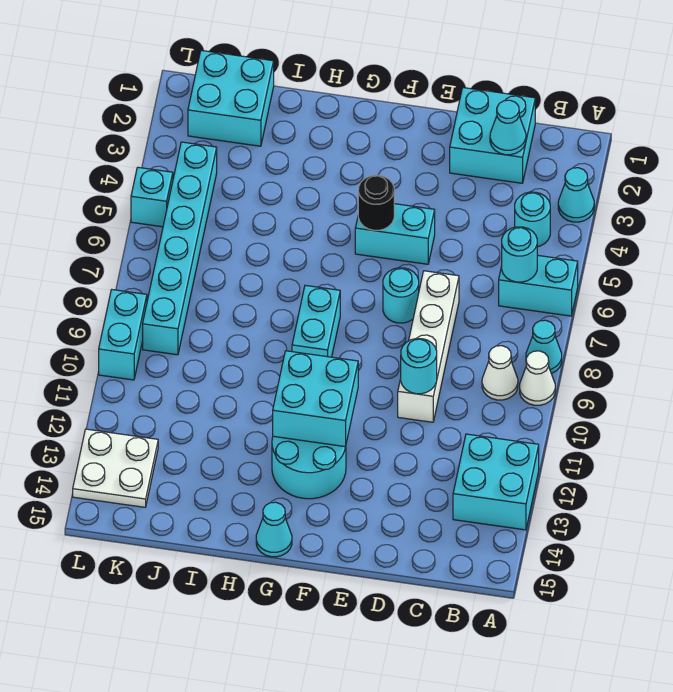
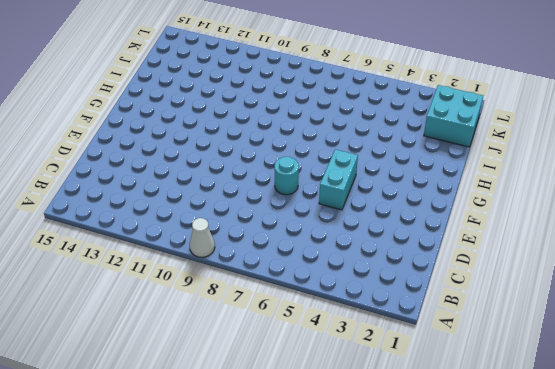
none -> cyan 1x1 cone [558,168,594,222]
none -> cyan 1x2 brick [499,255,578,316]
none -> cyan 1x1 cone [526,320,562,374]

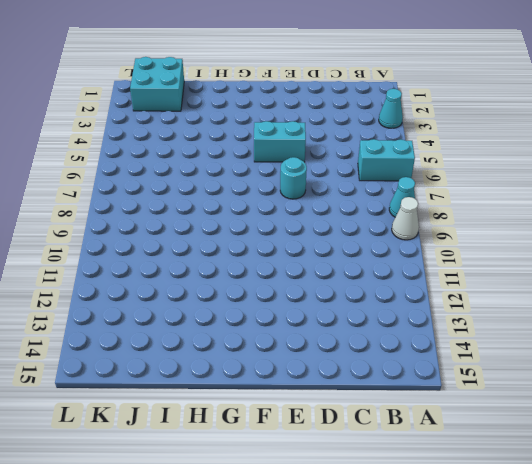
none -> cyan 2x2 brick [453,434,539,530]
none -> cyan 1x1 round brick [515,192,550,247]
none -> white 1x1 cone [482,346,518,400]

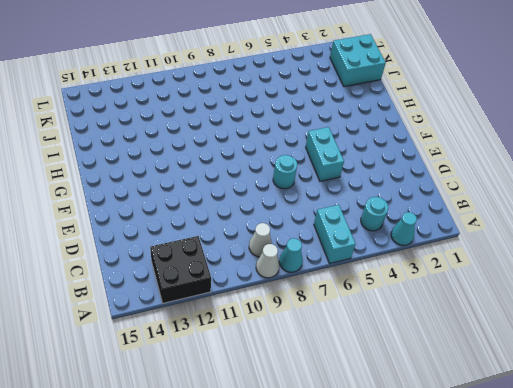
black 2x2 brick [150,236,211,303] -> cyan 2x2 brick [453,434,539,530]
none -> cyan 2x2 brick [450,88,535,183]
none -> white 1x4 brick [398,271,459,422]
none -> cyan 2x2 round brick [272,436,346,499]

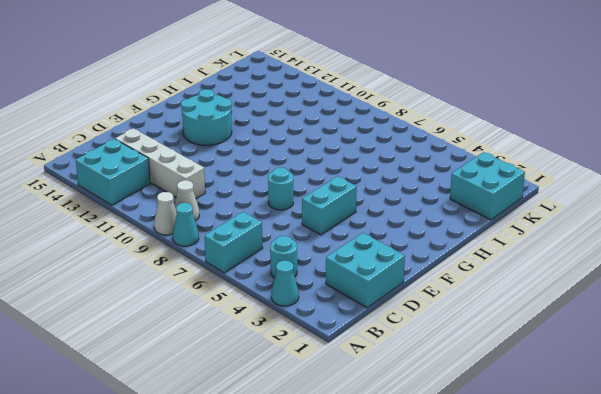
white 1x4 brick [115,128,205,198] -> white 1x4 brick moved to [398,271,459,422]
none -> cyan 1x2 brick [292,285,340,357]
none -> cyan 1x1 cone [256,502,292,557]
none -> cyan 1x6 brick [143,142,217,355]

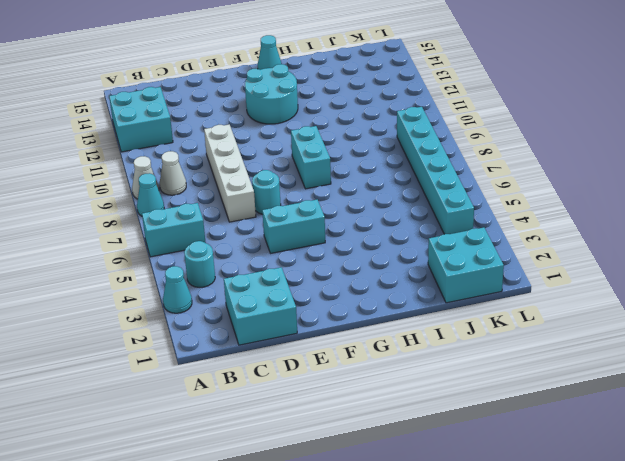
none -> white 2x2 plate [73,429,158,507]
none -> cyan 1x1 brick [131,167,173,227]
none -> cyan 1x2 brick [99,290,147,380]

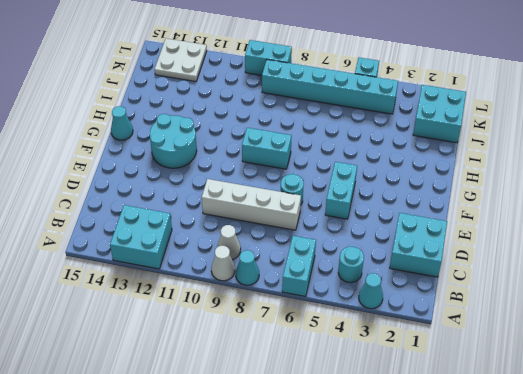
none -> cyan 1x1 round brick [502,227,537,282]
none -> cyan 1x1 cone [490,100,526,155]
none -> cyan 1x1 round brick [401,338,437,394]

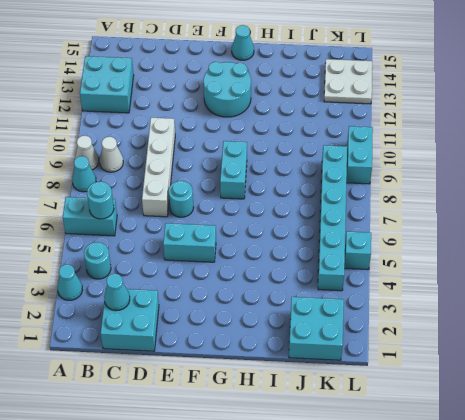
none -> cyan 1x1 round brick [401,338,437,394]
none -> black 1x1 round brick [358,175,394,230]
none -> cyan 2x2 brick [273,351,358,447]

